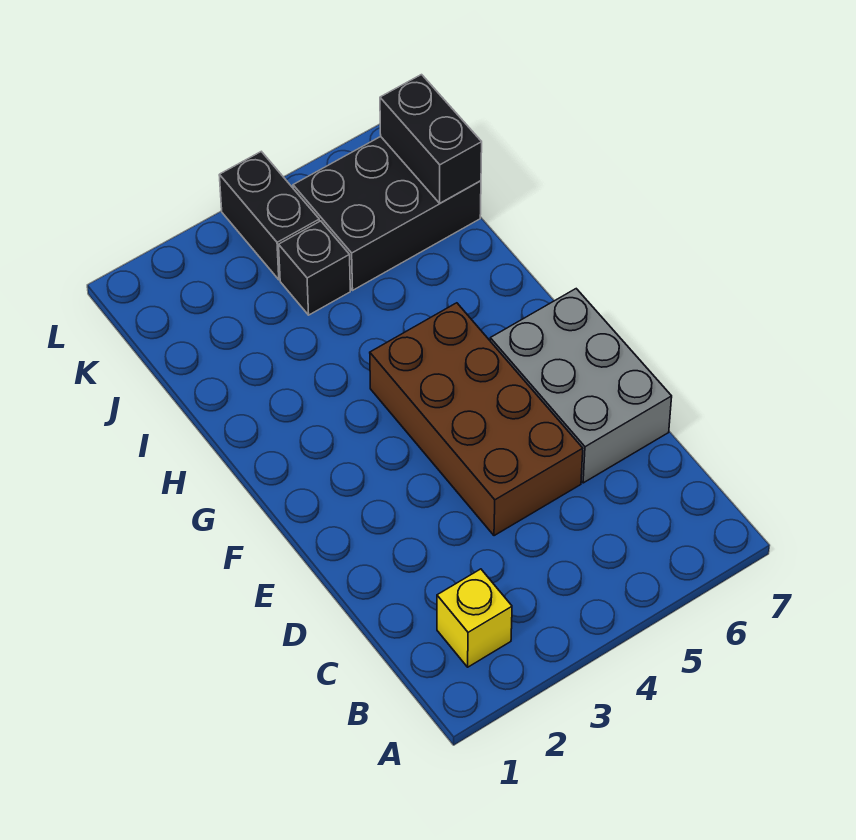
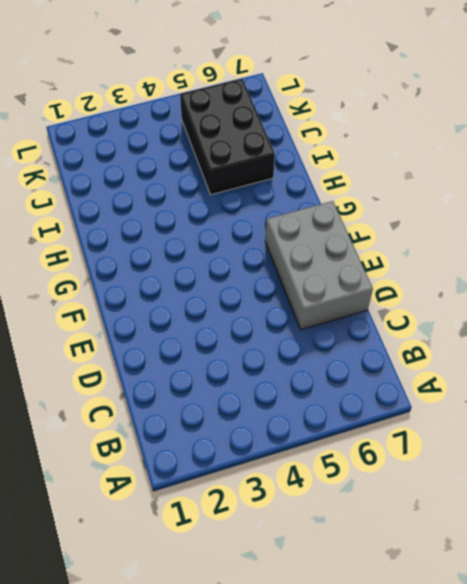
black 2x3 brick [180,79,275,195] -> black 2x3 brick turned to [293,137,481,290]
none -> yellow 1x1 brick [437,569,512,667]
none -> brown 2x4 brick [370,303,583,536]

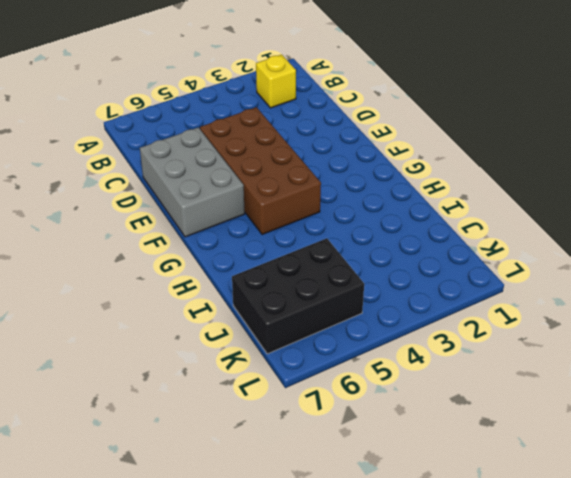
none -> black 1x1 brick [279,221,350,315]
none -> black 1x2 brick [219,152,319,280]

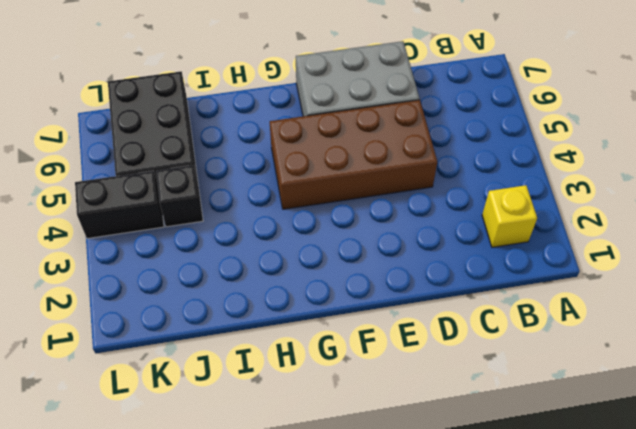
none -> black 1x2 brick [380,75,482,203]

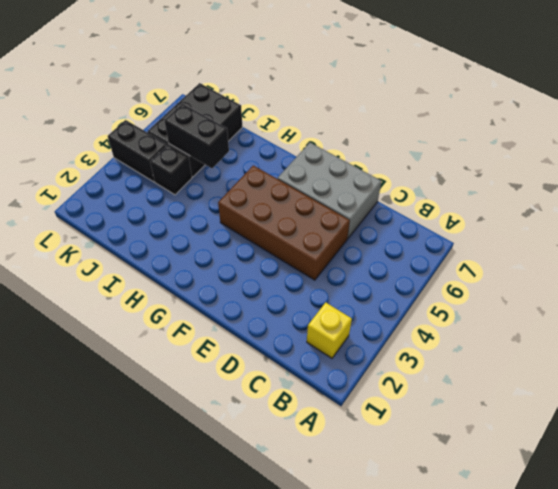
black 1x2 brick [164,104,229,168] -> black 1x2 brick moved to [380,75,482,203]

